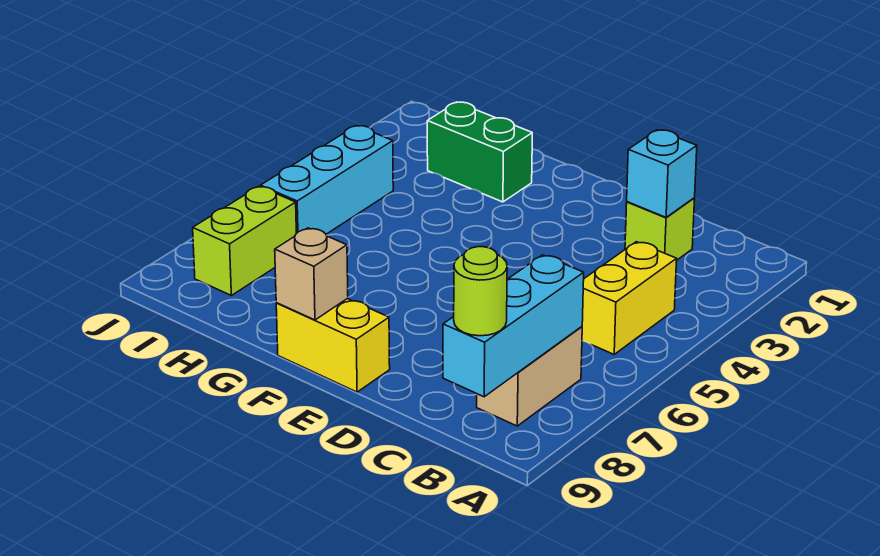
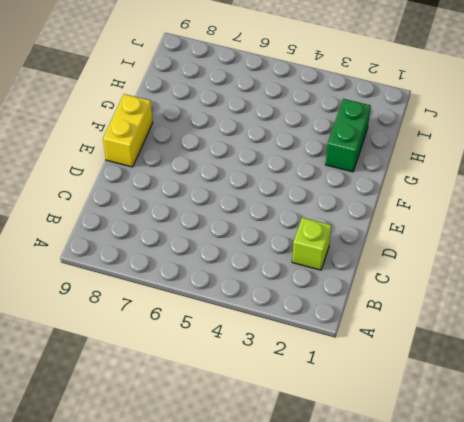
none -> yellow 1x2 brick [582,242,677,354]
none -> tan 1x2 brick [477,327,582,426]

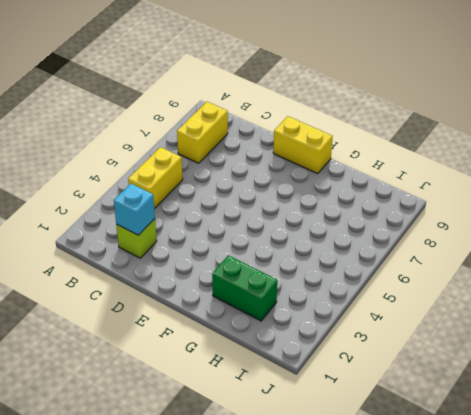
yellow 1x2 brick [177,102,228,163] -> tan 1x2 brick [477,327,582,426]
none -> cyan 1x3 brick [261,126,393,234]
none -> lime 1x2 brick [193,186,296,295]

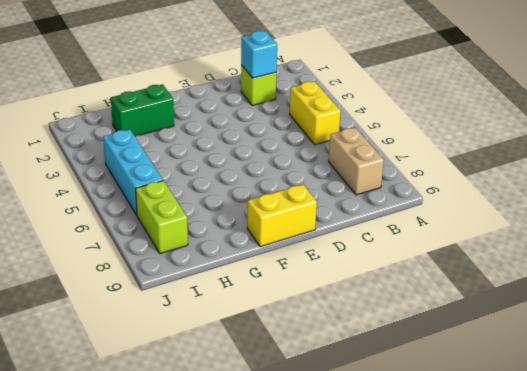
none -> cyan 1x3 brick [443,255,584,397]
none -> tan 1x1 brick [275,228,348,320]

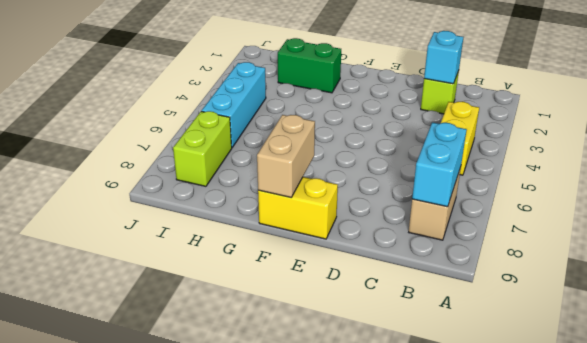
cyan 1x2 brick [412,123,467,207] -> cyan 1x3 brick [443,255,584,397]
tan 1x2 brick [257,115,315,197] -> tan 1x1 brick [275,228,348,320]
none -> lime 1x1 round brick [454,247,507,336]

